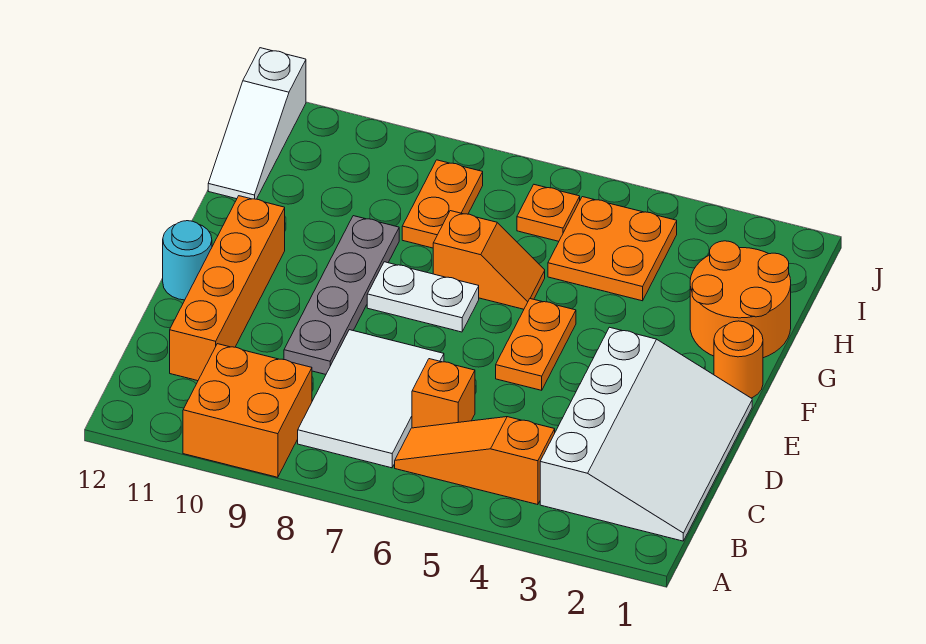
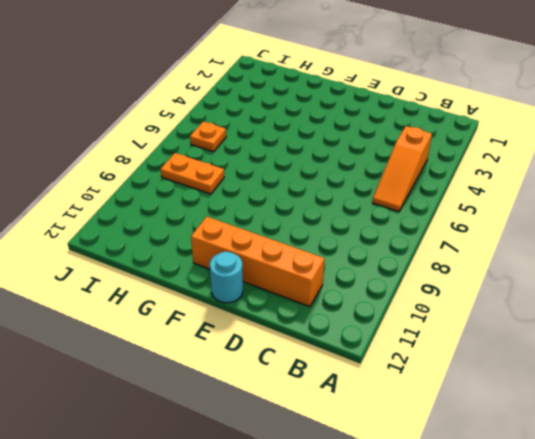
none -> orange 2x2 brick [183,344,312,477]
none -> white 3x4 slope [540,327,752,541]
none -> white 2x3 tile [298,330,444,468]

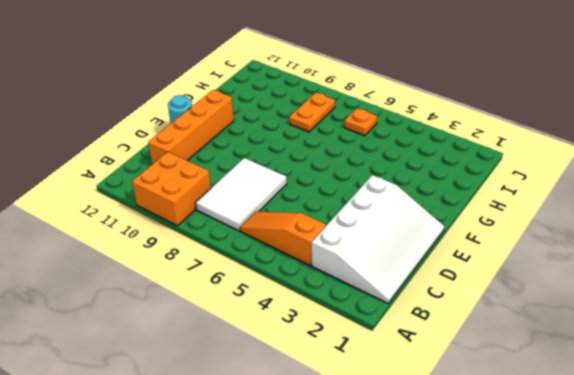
none -> orange 1x1 brick [412,359,475,428]
none -> grey 1x4 plate [284,216,399,374]
none -> orange 1x2 plate [496,299,576,390]

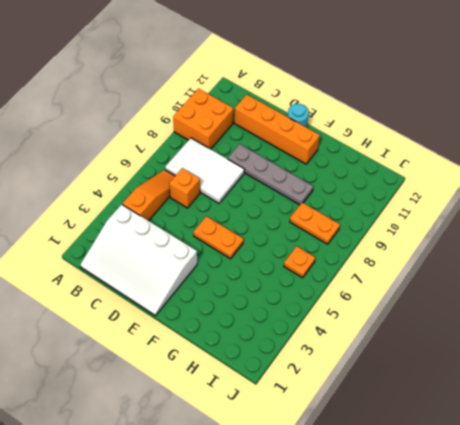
none -> orange 1x1 round brick [714,321,763,398]
none -> white 1x2 plate [367,262,479,332]
none -> orange 2x2 round brick [690,241,791,358]

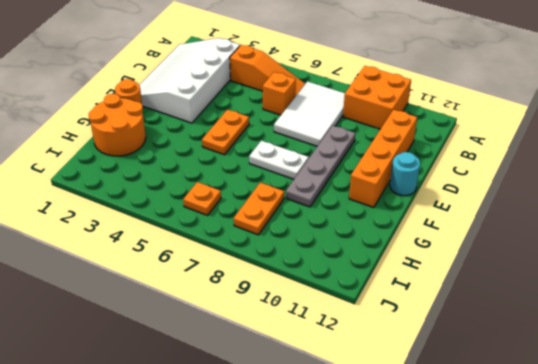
none -> orange 1x2 slope [433,211,545,309]
none -> orange 2x2 plate [548,197,677,301]
none -> white 1x3 slope [208,48,306,199]

